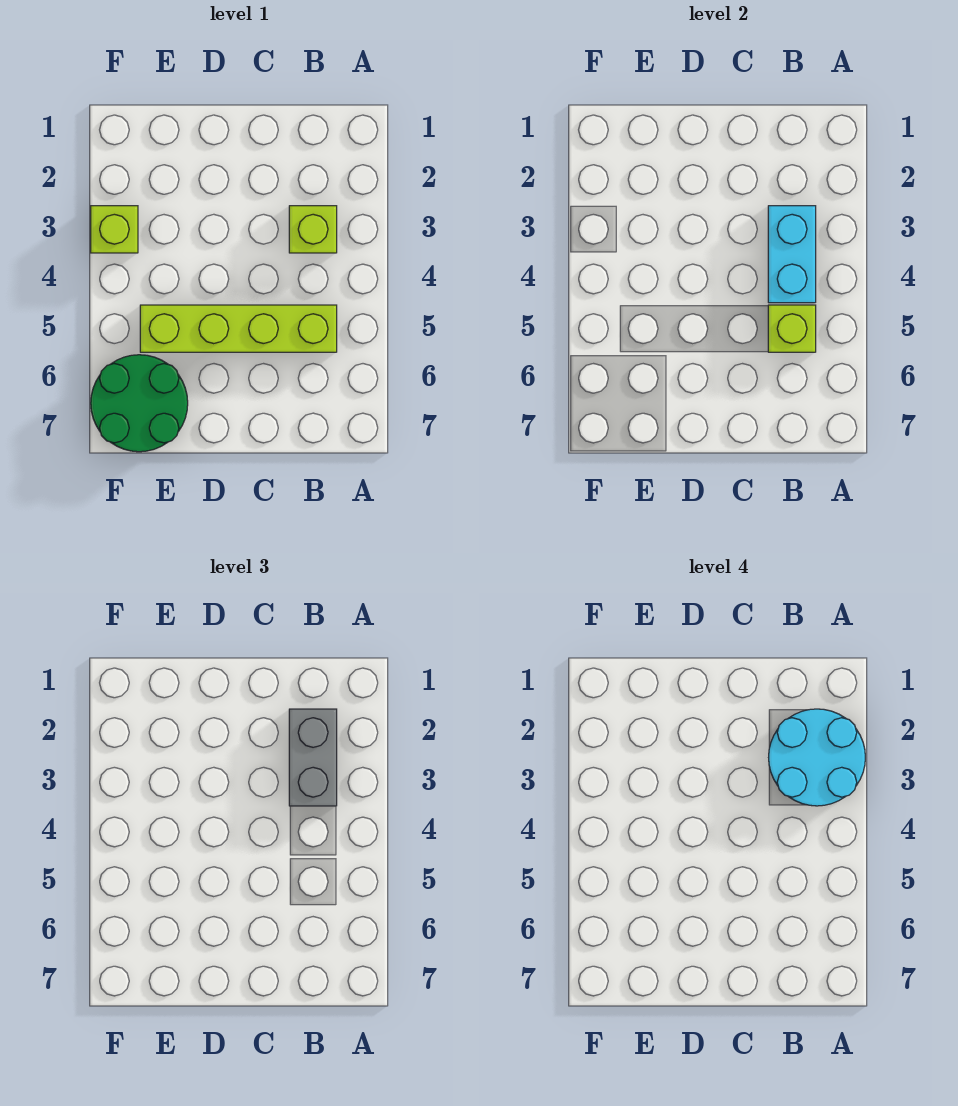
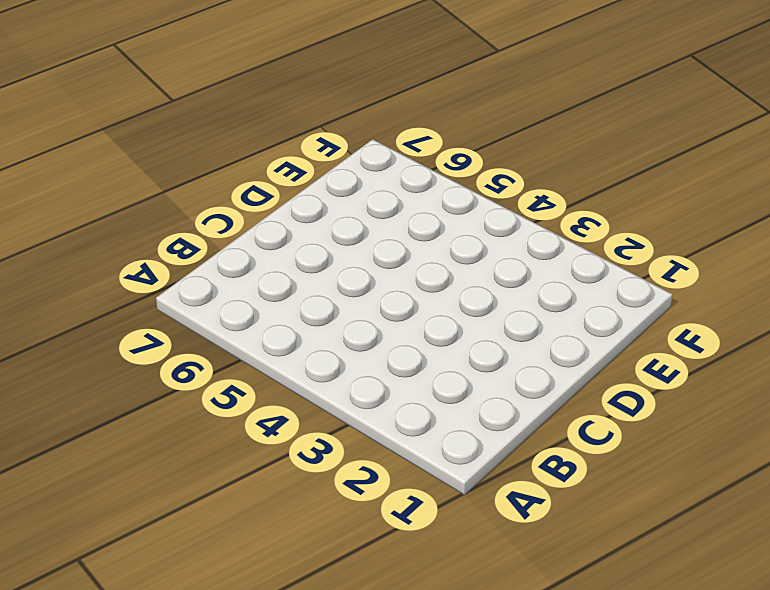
none -> lime 1x1 brick [289,206,337,253]
none -> lime 1x4 brick [140,305,337,352]

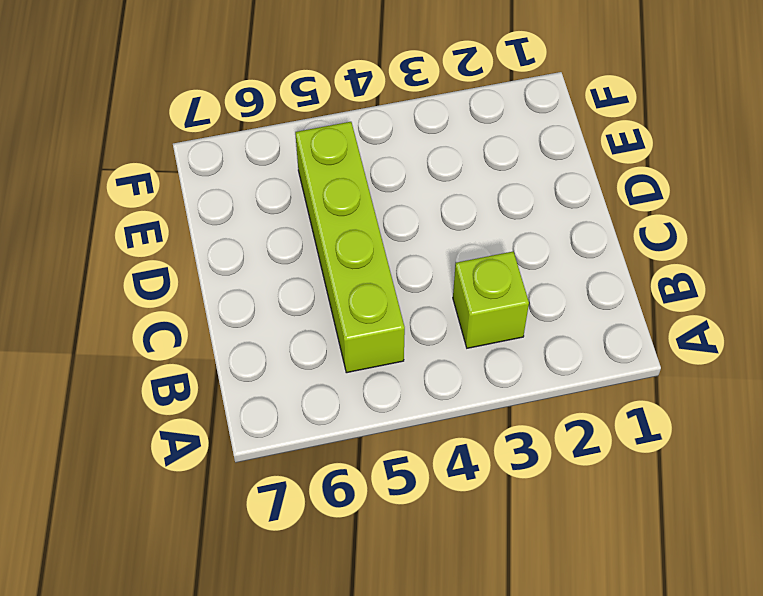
none -> green 2x2 round brick [91,355,188,452]
none -> lime 1x1 brick [91,206,138,253]

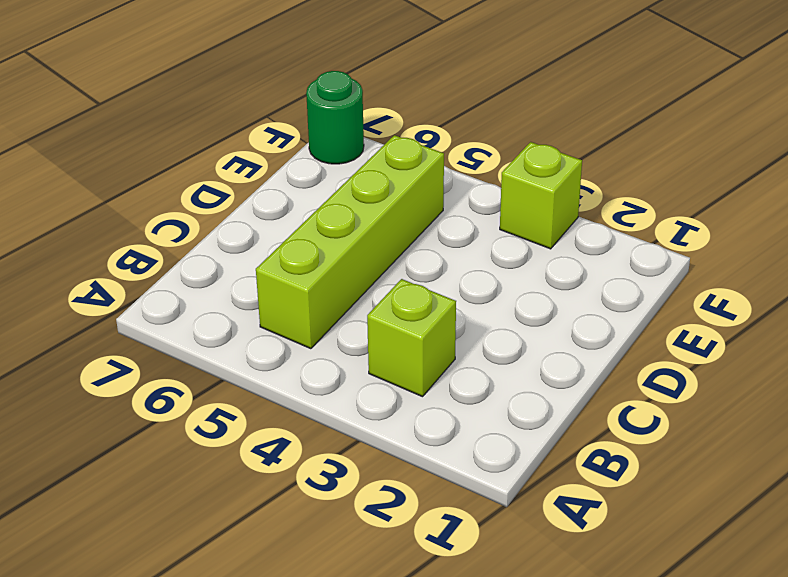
green 1x1 round brick [306,71,364,164] -> green 2x2 round brick [91,355,188,452]
none -> cyan 1x2 brick [768,206,816,303]
none -> lime 1x1 brick [768,305,816,352]

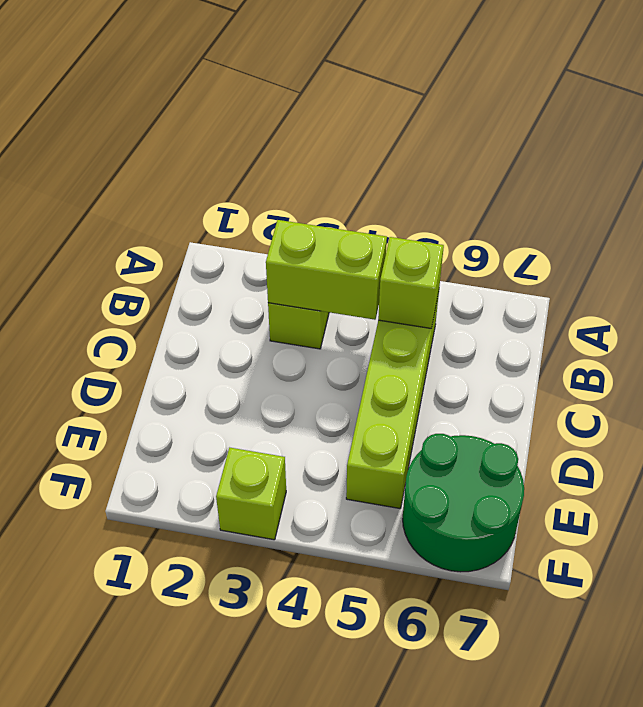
lime 1x2 brick [266,220,387,320] -> cyan 1x2 brick [768,206,816,303]
none -> grey 1x2 brick [289,709,337,806]
none -> cyan 2x2 round brick [769,709,865,806]

